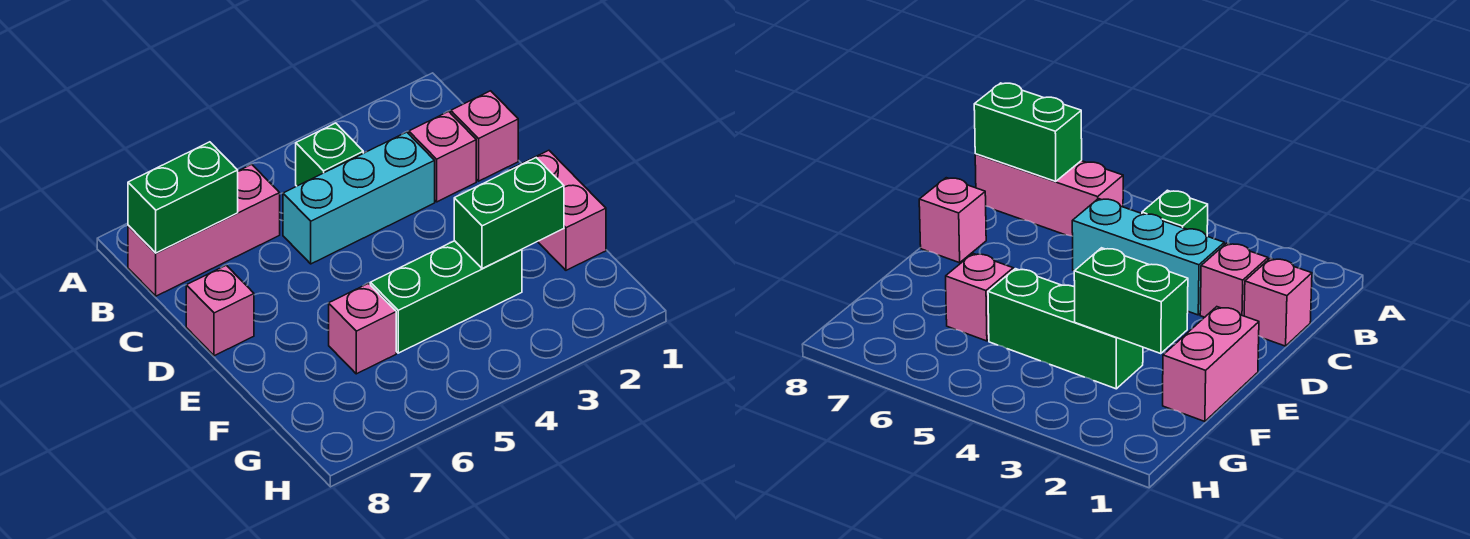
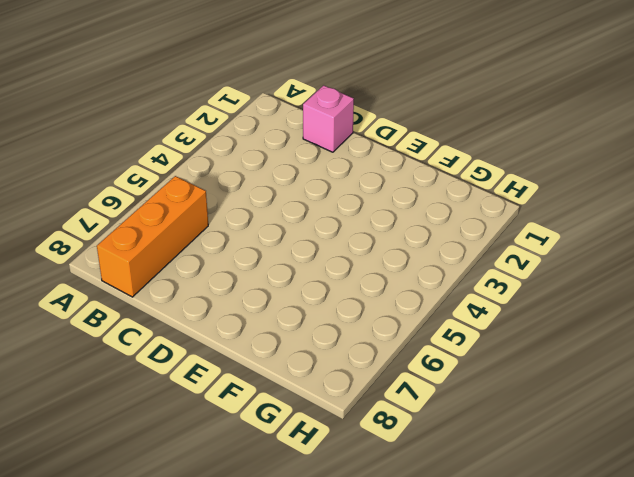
orange 1x3 brick [97,176,208,297] -> pink 1x3 brick [128,165,280,296]
none -> green 1x1 brick [296,123,363,186]
none -> pink 1x1 brick [409,111,476,202]

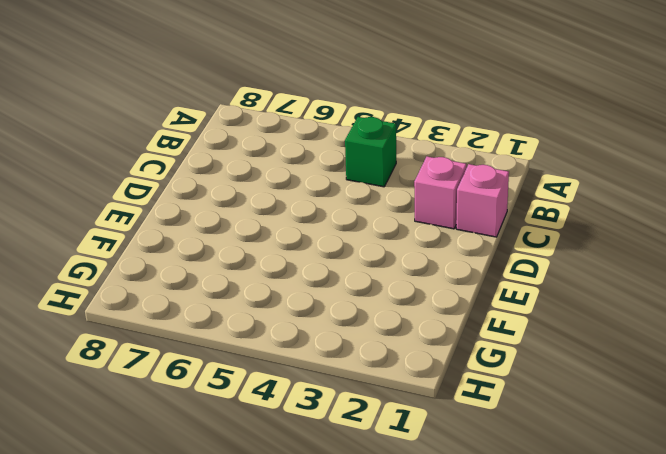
none -> pink 1x3 brick [128,165,280,296]
none -> cyan 1x3 brick [283,132,435,264]

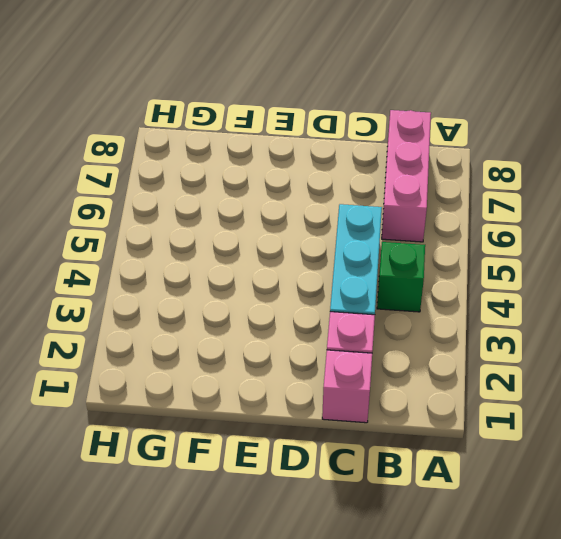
none -> pink 1x1 brick [186,265,254,356]
none -> pink 1x2 brick [510,150,606,270]

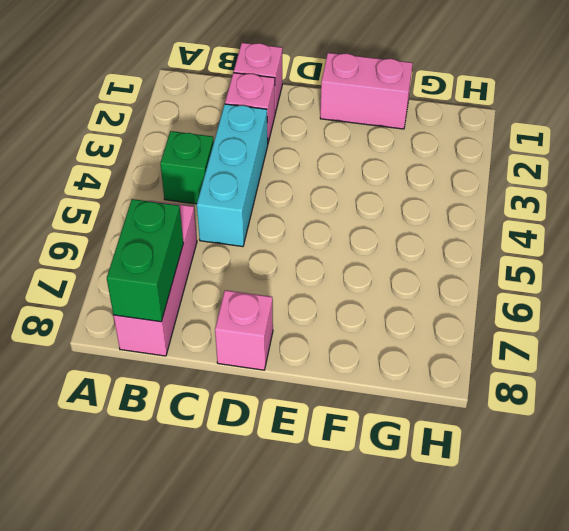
none -> green 1x3 brick [370,241,522,353]
none -> pink 1x1 brick [329,283,396,374]

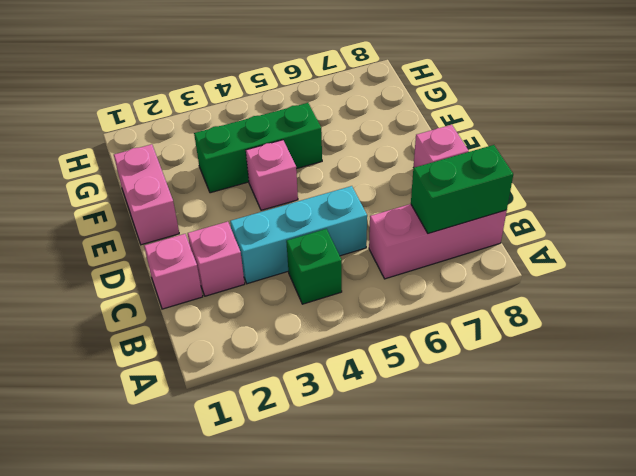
pink 1x1 brick [246,140,298,210] -> pink 1x1 brick moved to [329,283,396,374]
none -> green 1x2 brick [454,158,564,269]

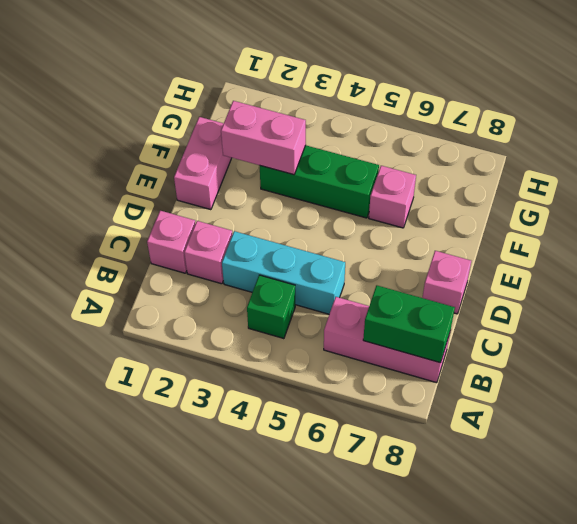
pink 1x2 brick [221,101,306,175] -> green 1x2 brick [454,158,564,269]

